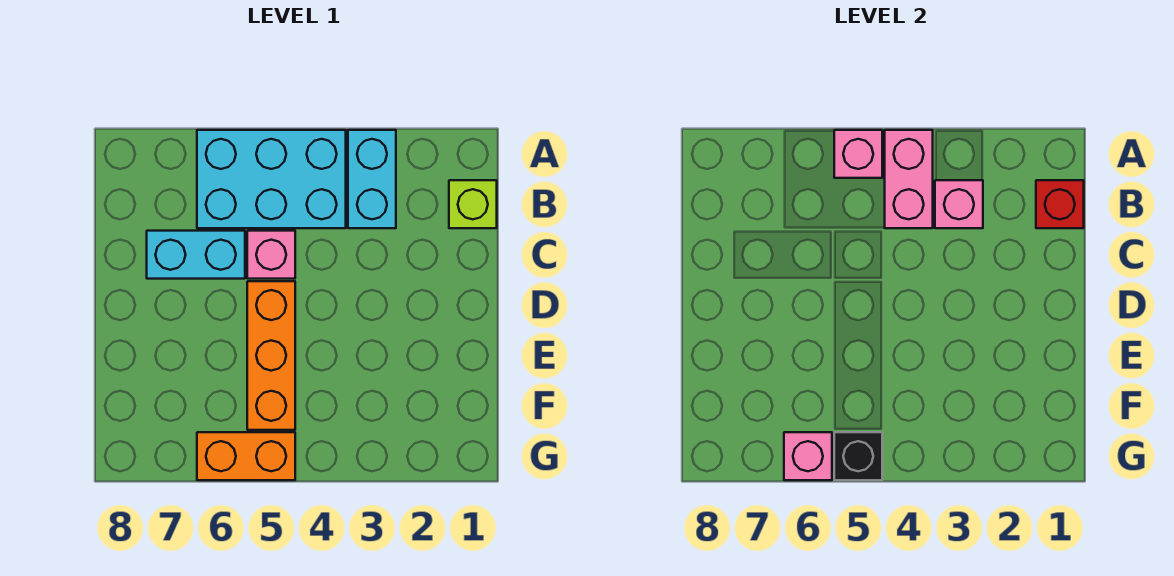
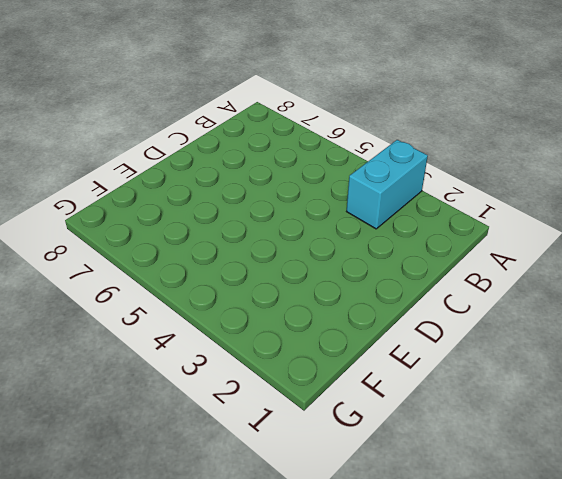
none -> cyan 2x3 brick [197,130,346,228]
none -> lime 1x1 brick [449,180,497,228]
none -> pink 1x1 brick [247,231,295,279]

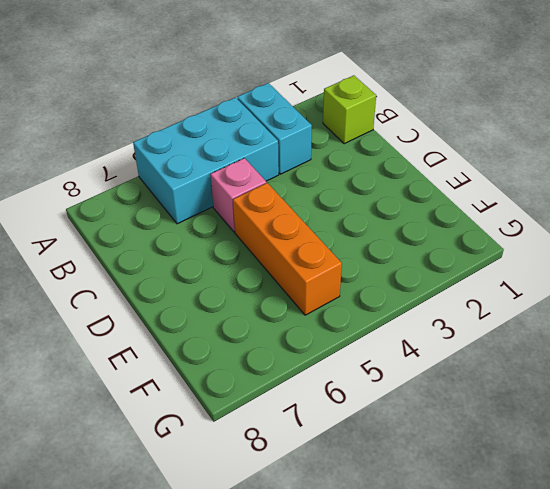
none -> cyan 1x2 brick [147,231,245,279]
none -> orange 1x2 brick [197,432,295,480]
none -> pink 1x2 brick [885,130,933,228]

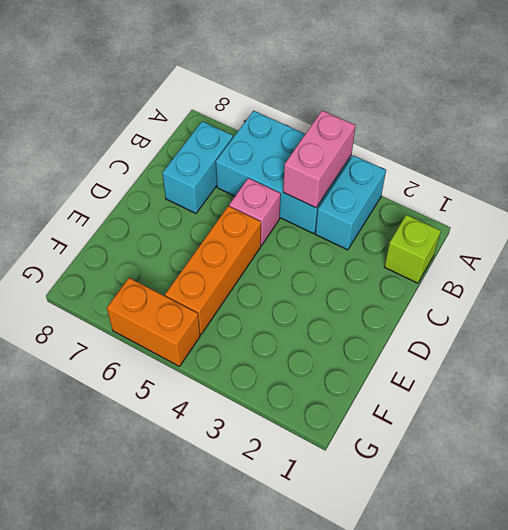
cyan 1x2 brick [163,121,233,213] -> cyan 1x2 brick turned to [147,231,245,279]
none -> pink 1x1 brick [834,130,882,178]
none -> red 1x1 brick [1036,180,1084,228]
none -> pink 1x1 brick [935,180,983,228]

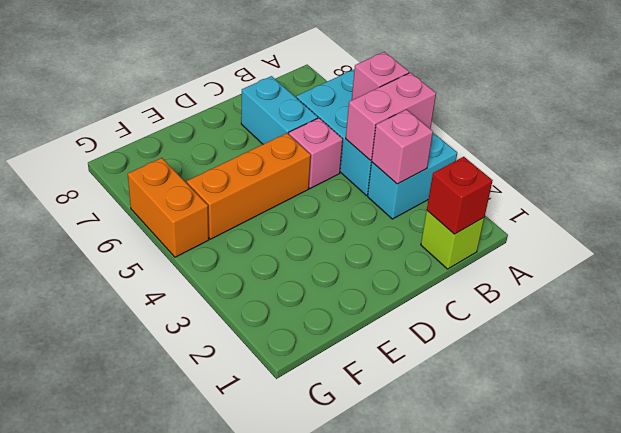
none -> black 1x1 brick [834,432,882,480]
none -> pink 1x1 brick [784,432,832,480]

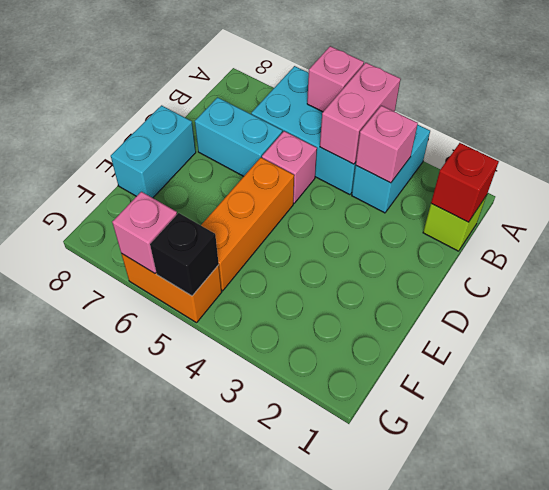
cyan 1x2 brick [111,105,196,198] -> none

